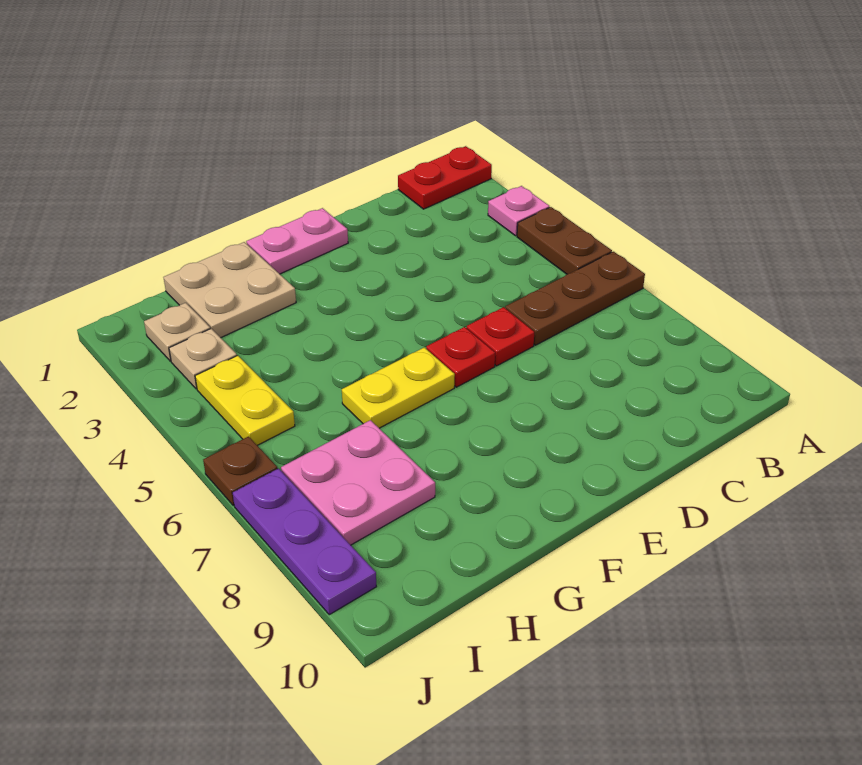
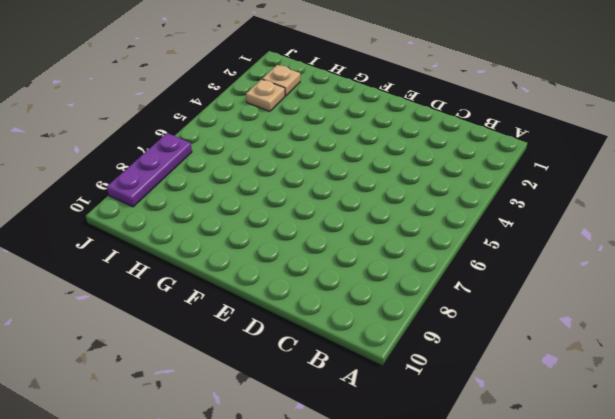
none -> red 1x2 plate [398,146,492,209]
none -> pink 1x1 plate [488,186,550,236]
none -> brown 1x2 plate [517,207,612,274]

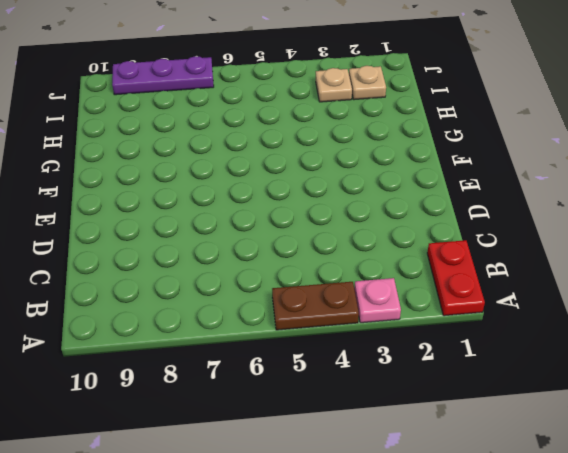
none -> brown 1x3 plate [505,252,645,345]
none -> red 1x1 plate [466,307,534,366]
none -> pink 1x2 plate [246,208,348,274]

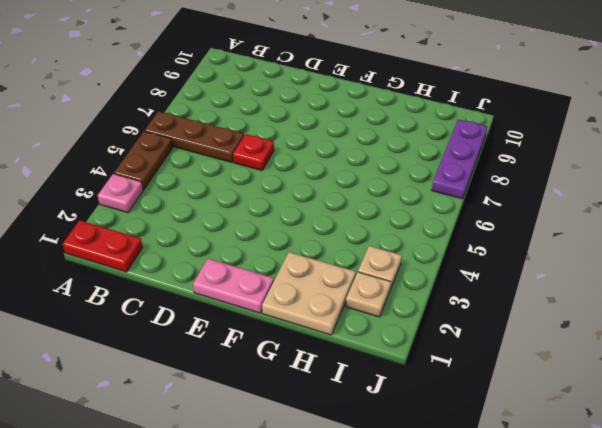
none -> red 1x1 plate [426,327,495,387]
none -> yellow 1x2 plate [342,347,455,428]
none -> pink 2x2 plate [281,420,435,545]

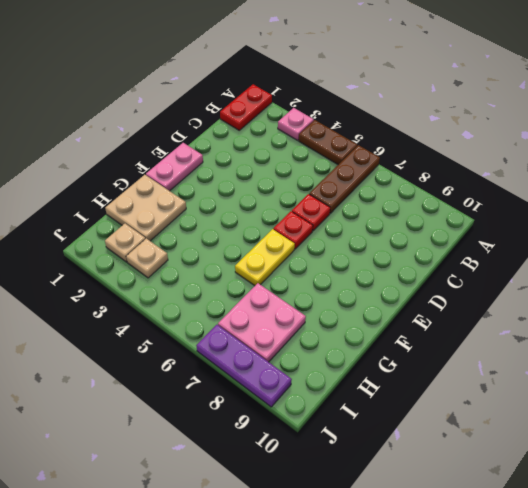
none -> yellow 1x2 plate [195,356,295,445]
none -> brown 1x1 plate [203,437,277,506]

